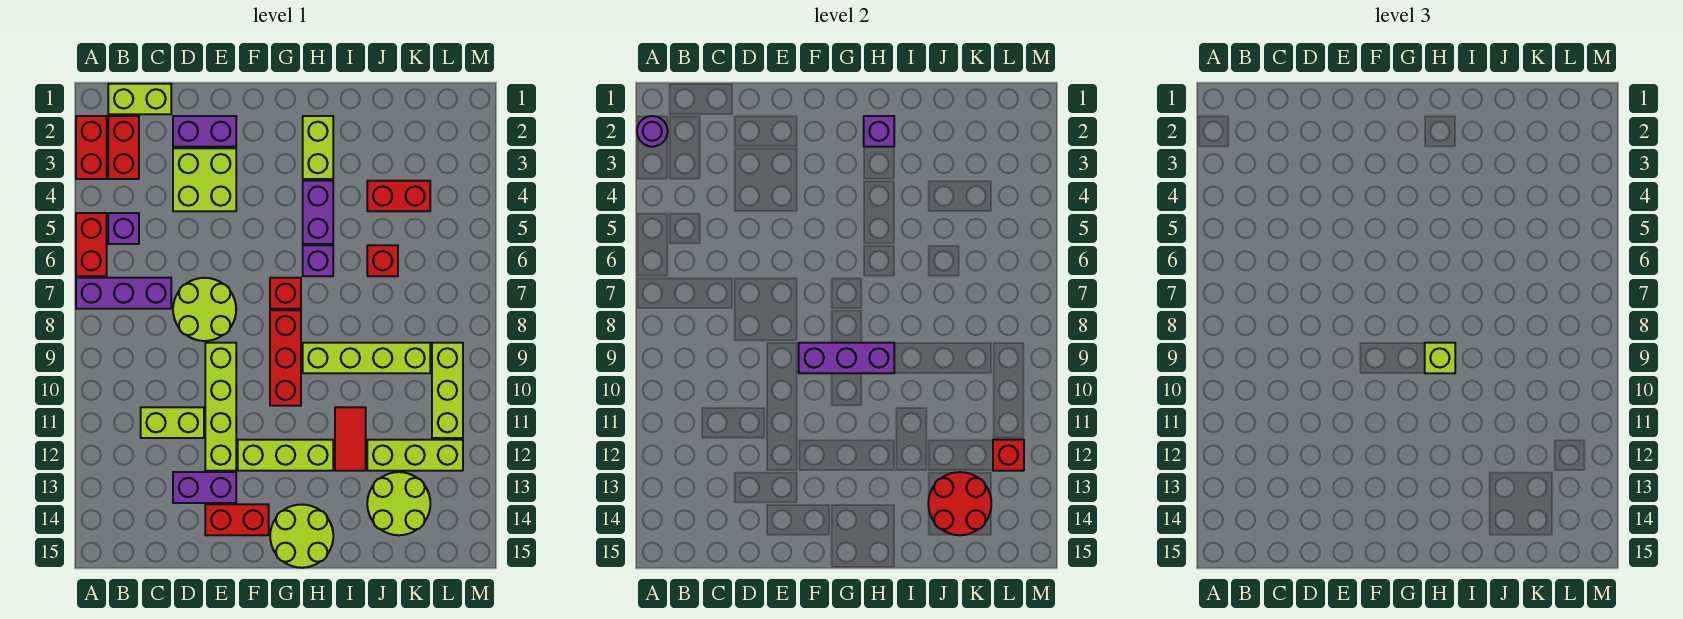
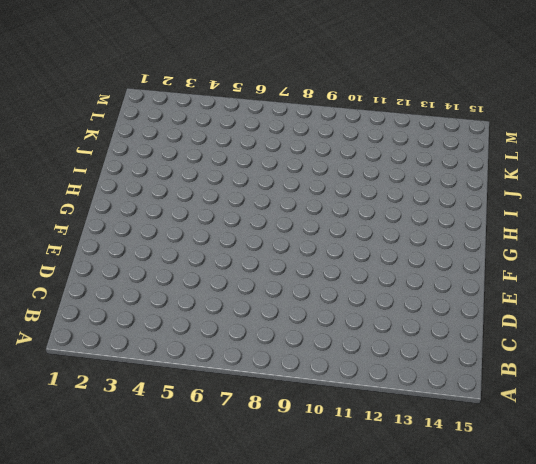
none -> red 1x2 brick [76,116,107,179]
none -> red 1x2 brick [76,213,107,276]
none -> purple 1x3 brick [76,278,171,309]
none -> lime 1x2 brick [108,84,171,114]

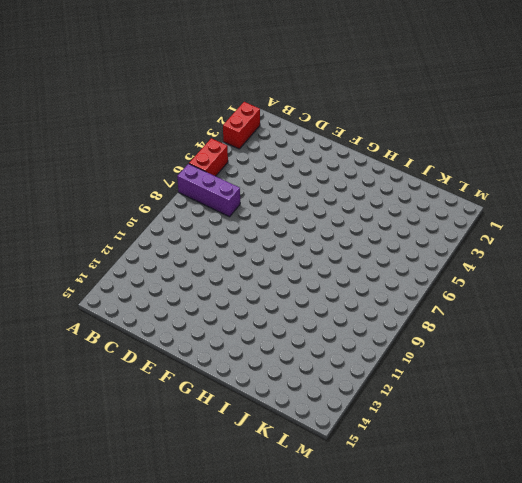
none -> lime 1x2 brick [108,84,171,114]
none -> red 1x2 brick [108,116,139,179]
none -> purple 1x1 brick [108,213,139,244]
none -> lime 1x2 brick [141,407,204,438]

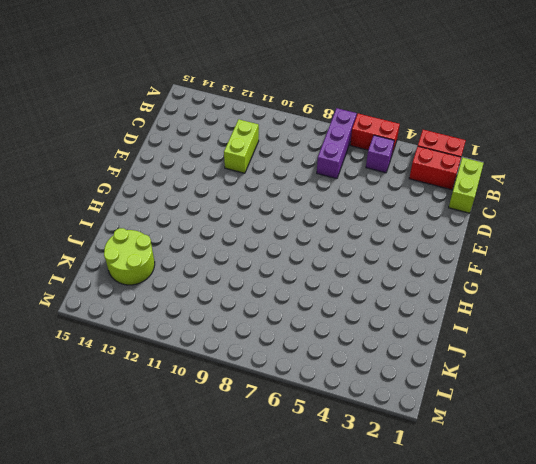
none -> purple 1x2 brick [173,116,236,147]
none -> lime 2x2 brick [173,148,236,211]
none -> lime 2x2 round brick [173,278,236,341]
none -> purple 1x2 brick [173,472,236,503]

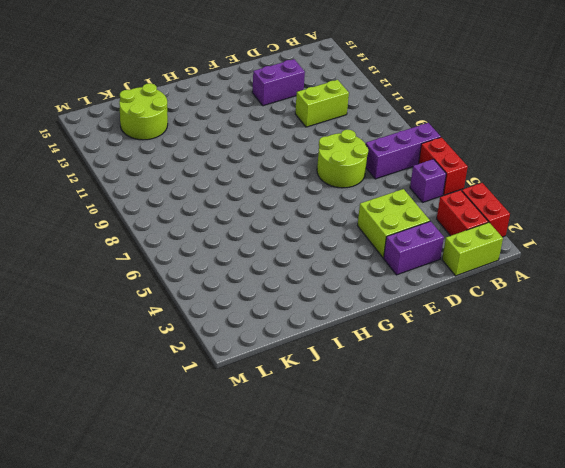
none -> lime 1x4 brick [205,343,236,471]
none -> red 1x2 brick [205,504,269,535]
none -> lime 1x3 brick [238,440,333,471]
none -> red 1x1 brick [270,278,301,309]

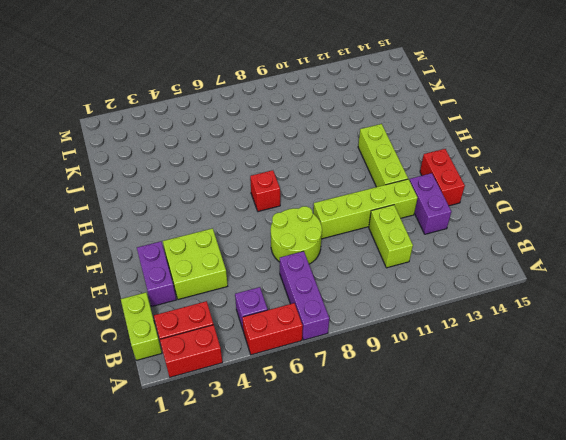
none -> red 1x3 brick [270,310,301,406]
none -> lime 2x2 round brick [270,504,333,568]
none -> lime 1x2 brick [303,116,333,179]
none -> purple 1x2 brick [303,181,333,244]

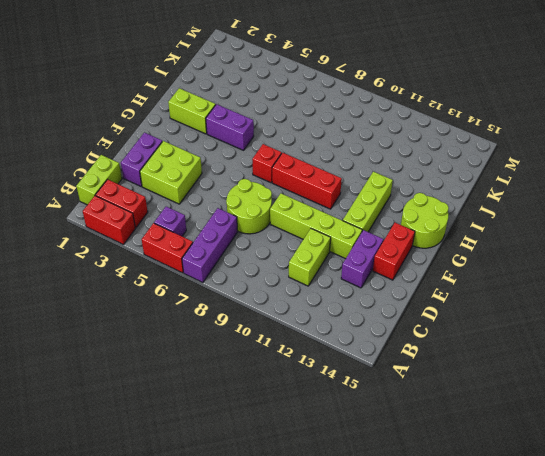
none -> purple 1x1 brick [303,245,333,276]
none -> lime 1x4 brick [303,343,430,373]
none -> red 1x2 tile [335,407,366,471]
none -> red 1x2 brick [367,181,430,211]

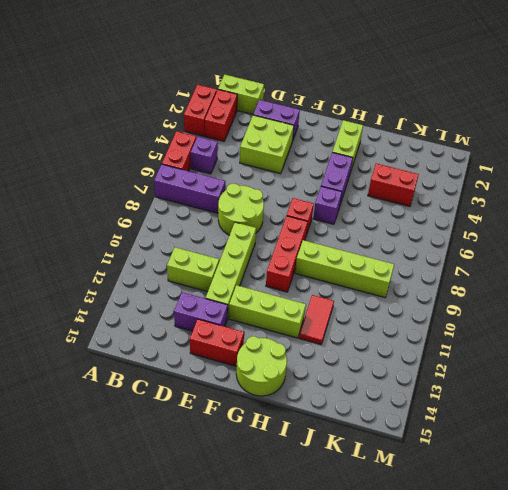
none -> red 1x1 brick [367,245,398,276]
none -> lime 1x3 brick [367,440,463,471]
none -> lime 2x2 round brick [367,472,430,535]
none -> lime 1x3 brick [432,343,463,438]

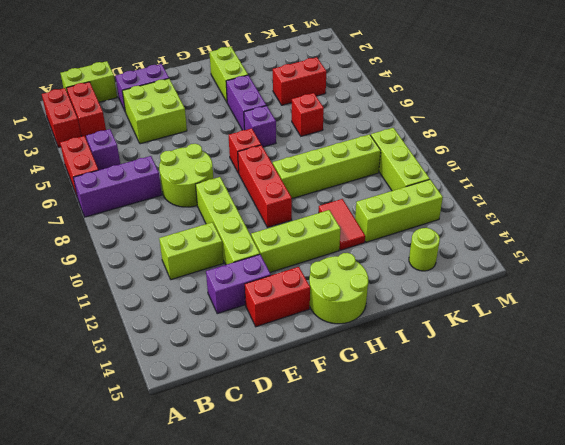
lime 1x1 round brick [409,228,440,271] -> lime 2x2 round brick [367,472,430,535]
none -> purple 1x1 round brick [637,116,668,147]
none -> purple 1x3 brick [799,343,894,373]
none -> purple 1x1 brick [864,116,894,147]
none -> red 2x2 round brick [928,472,991,535]

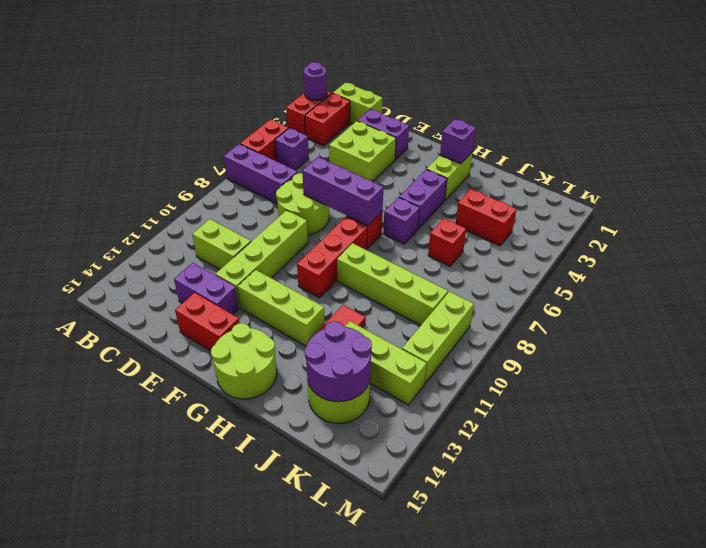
purple 1x3 brick [302,157,383,226] -> purple 1x3 brick moved to [799,343,894,373]
purple 2x2 round brick [305,321,372,402] -> red 2x2 round brick [928,472,991,535]
none -> red 1x1 brick [993,440,1024,471]
none -> lime 1x1 brick [1425,343,1455,373]

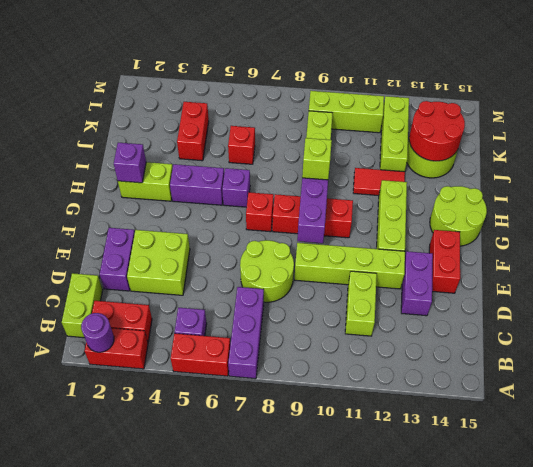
none -> red 1x1 brick [993,440,1024,471]

